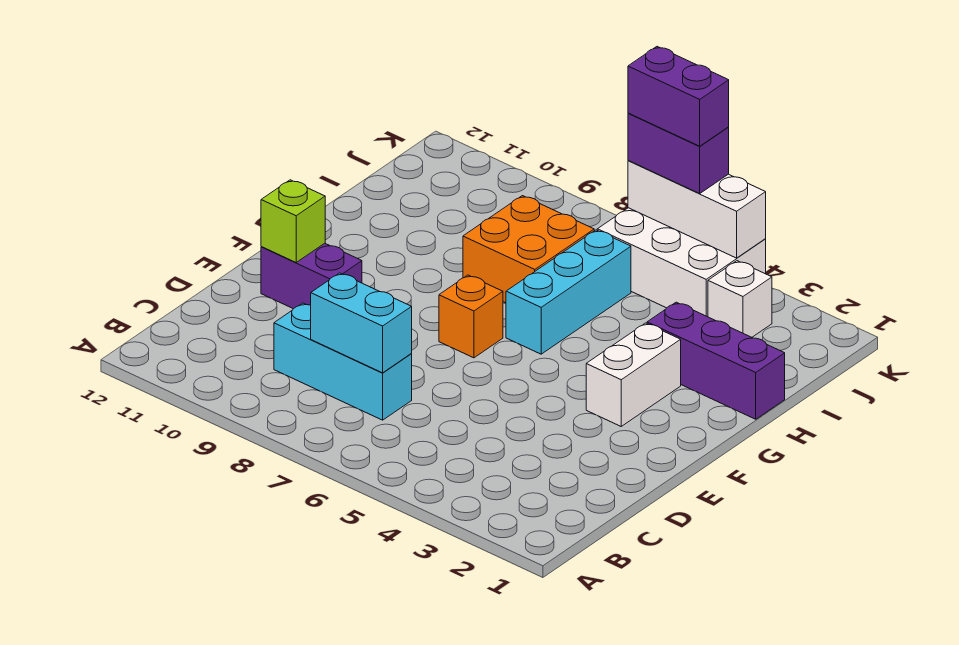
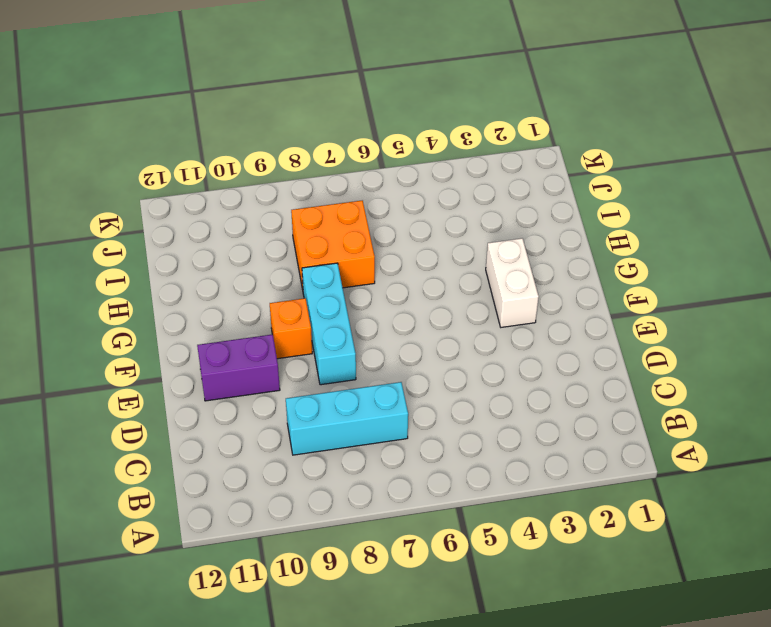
cyan 1x3 brick [302,263,356,385] -> cyan 1x3 brick moved to [506,230,631,354]
orange 1x1 brick [270,298,312,359] -> orange 1x1 brick moved to [439,275,503,358]
none -> purple 1x3 brick [647,302,785,419]
none -> white 1x1 brick [708,261,772,337]
none -> white 2x3 brick [597,208,766,317]

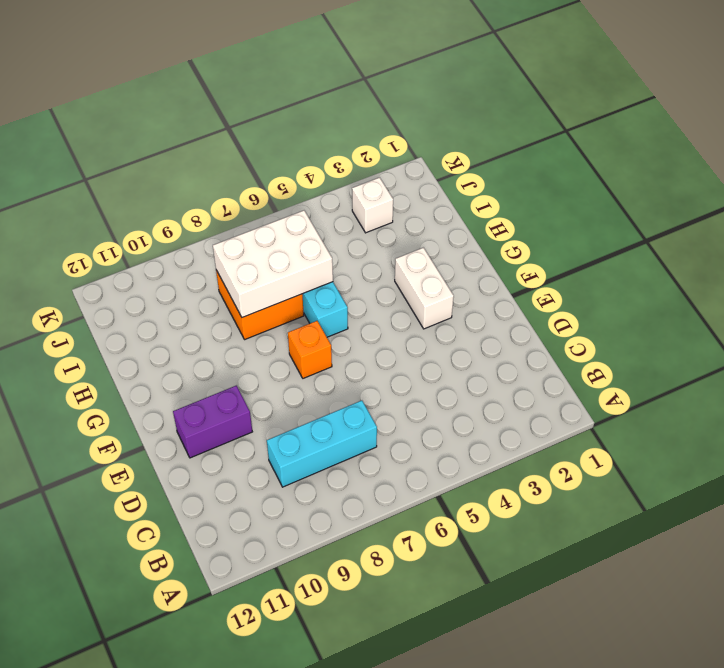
white 2x3 brick [213,210,333,318] -> white 2x3 brick moved to [597,208,766,317]
none -> purple 1x3 brick [647,302,785,419]
none -> cyan 1x2 brick [311,273,412,373]
none -> lime 1x1 brick [261,180,325,262]

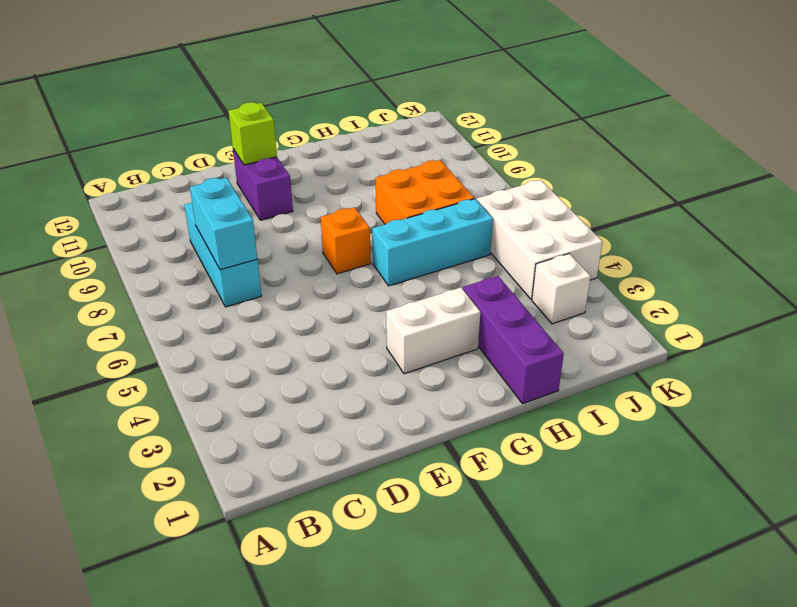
none -> white 1x3 brick [628,161,766,258]
none -> purple 1x2 brick [628,113,729,193]
none -> purple 1x2 brick [628,47,729,146]

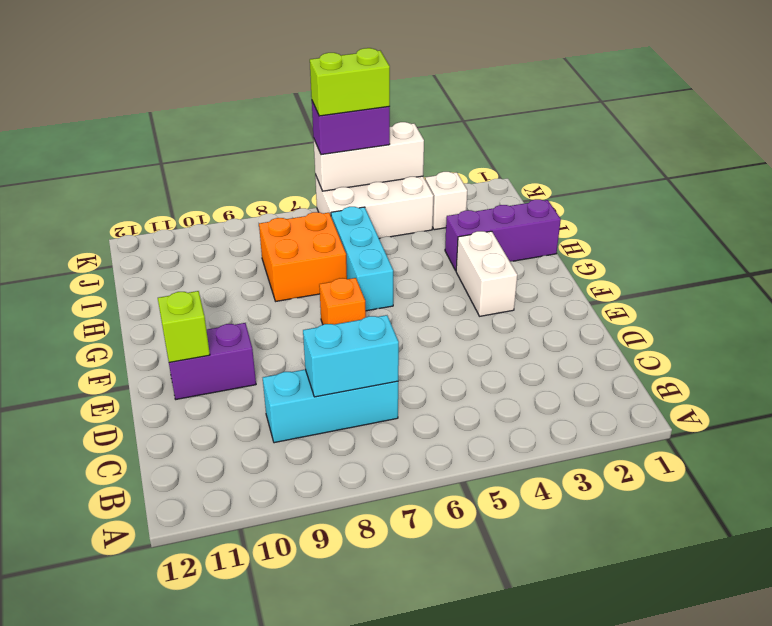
lime 1x2 brick [310,48,390,116] -> purple 1x2 brick [628,47,729,146]

